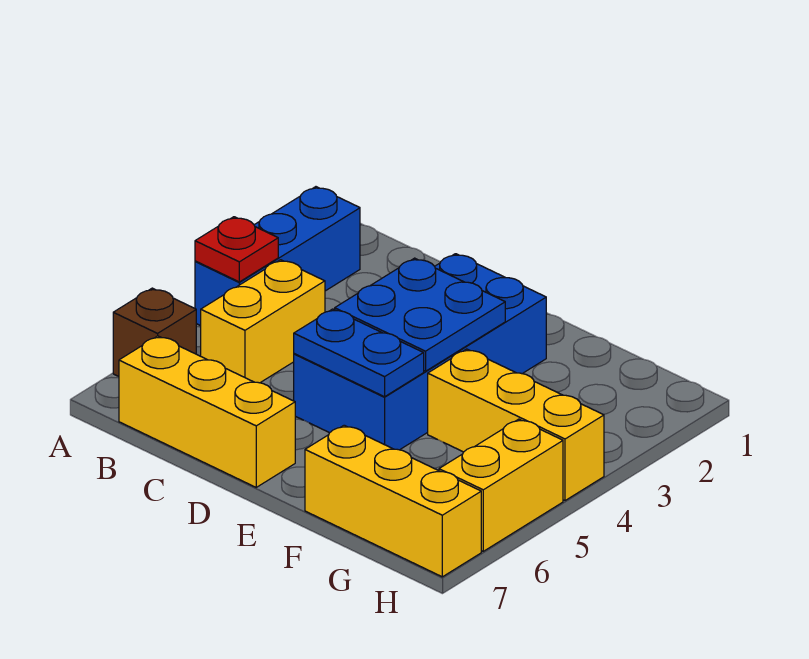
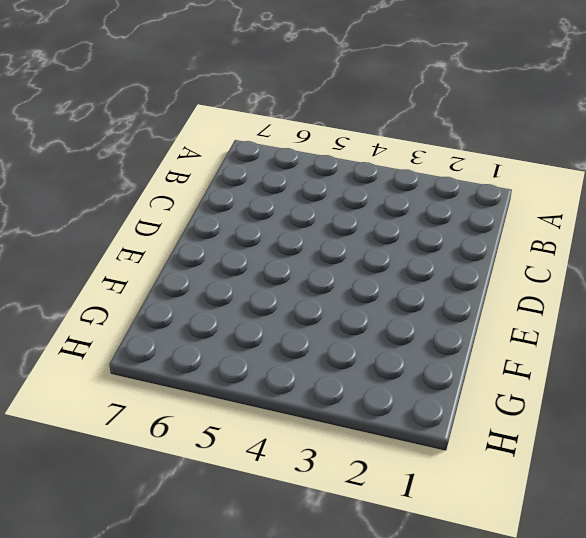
none -> blue 1x3 brick [195,187,360,326]
none -> brown 1x1 brick [113,288,196,376]

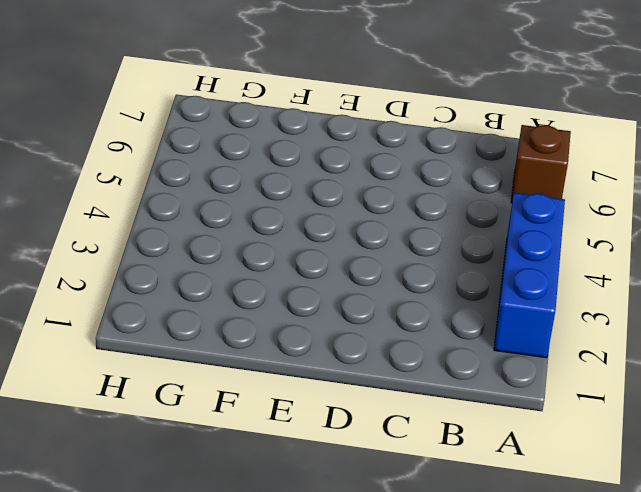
none -> yellow 1x2 brick [201,260,325,383]
none -> yellow 1x3 brick [119,336,295,487]

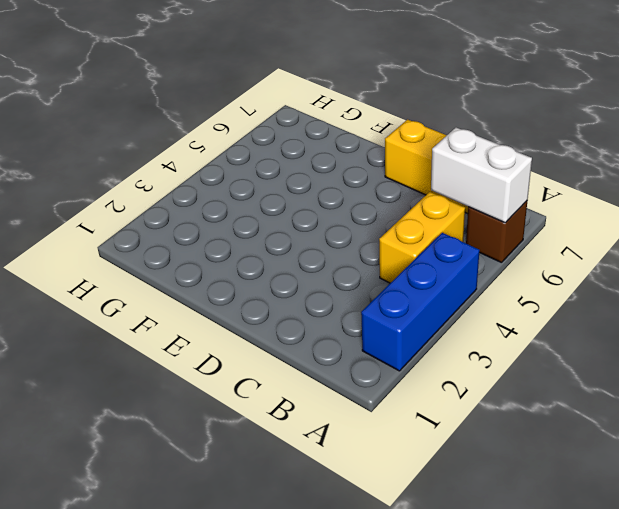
white 1x2 brick [431,128,532,223] -> none
none -> blue 2x4 brick [294,254,546,450]
none -> yellow 1x3 brick [428,349,604,501]

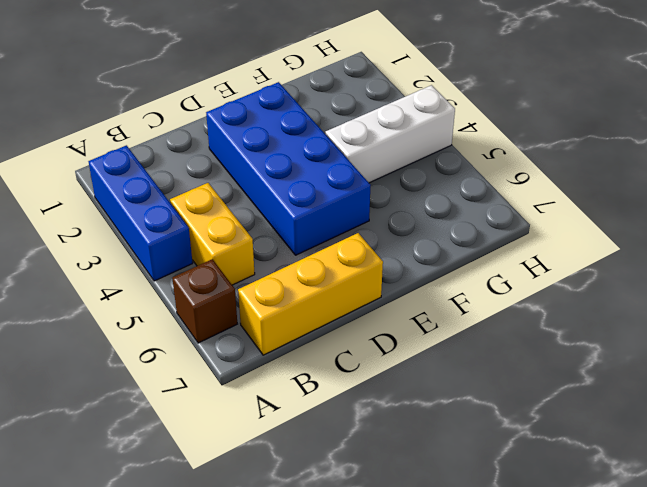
white 1x3 brick [325,85,455,183] -> yellow 1x3 brick [428,349,604,501]
none -> yellow 1x3 brick [305,425,481,577]
none -> yellow 1x2 brick [439,419,563,551]

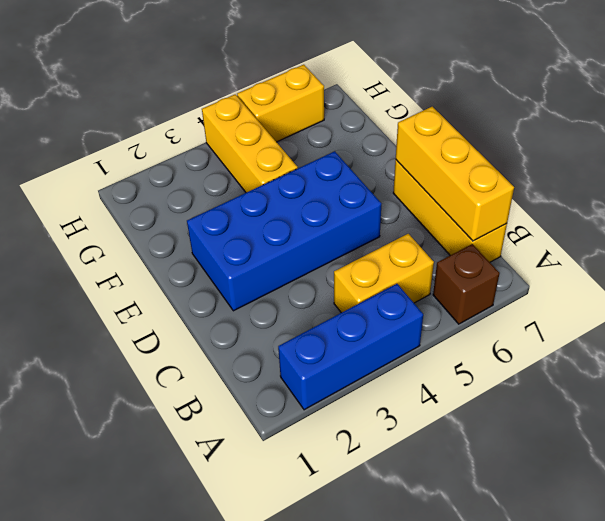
yellow 1x3 brick [396,107,514,241] -> yellow 1x3 brick moved to [305,425,481,577]
none -> red 1x1 plate [195,217,278,282]
none -> blue 2x2 plate [335,258,505,371]

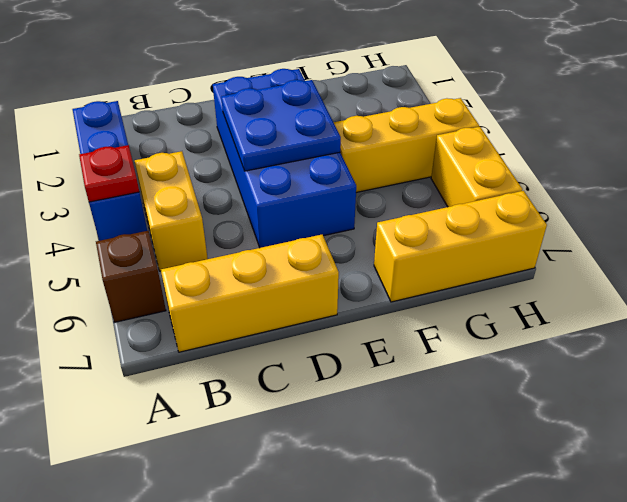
none -> blue 1x2 plate [294,309,424,397]

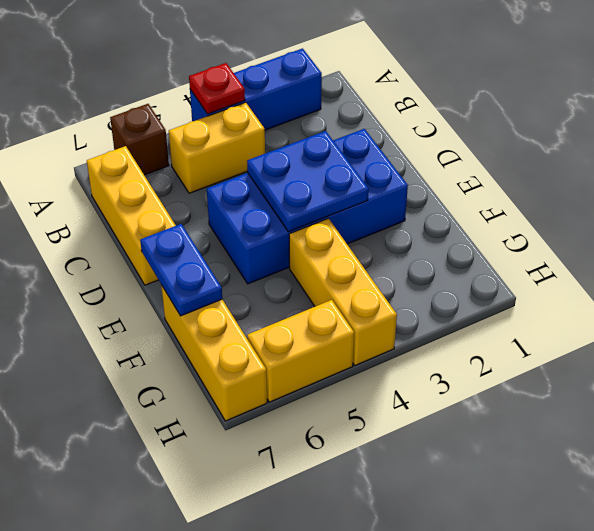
blue 1x2 plate [140,224,222,316] -> blue 1x2 plate moved to [294,309,424,397]

